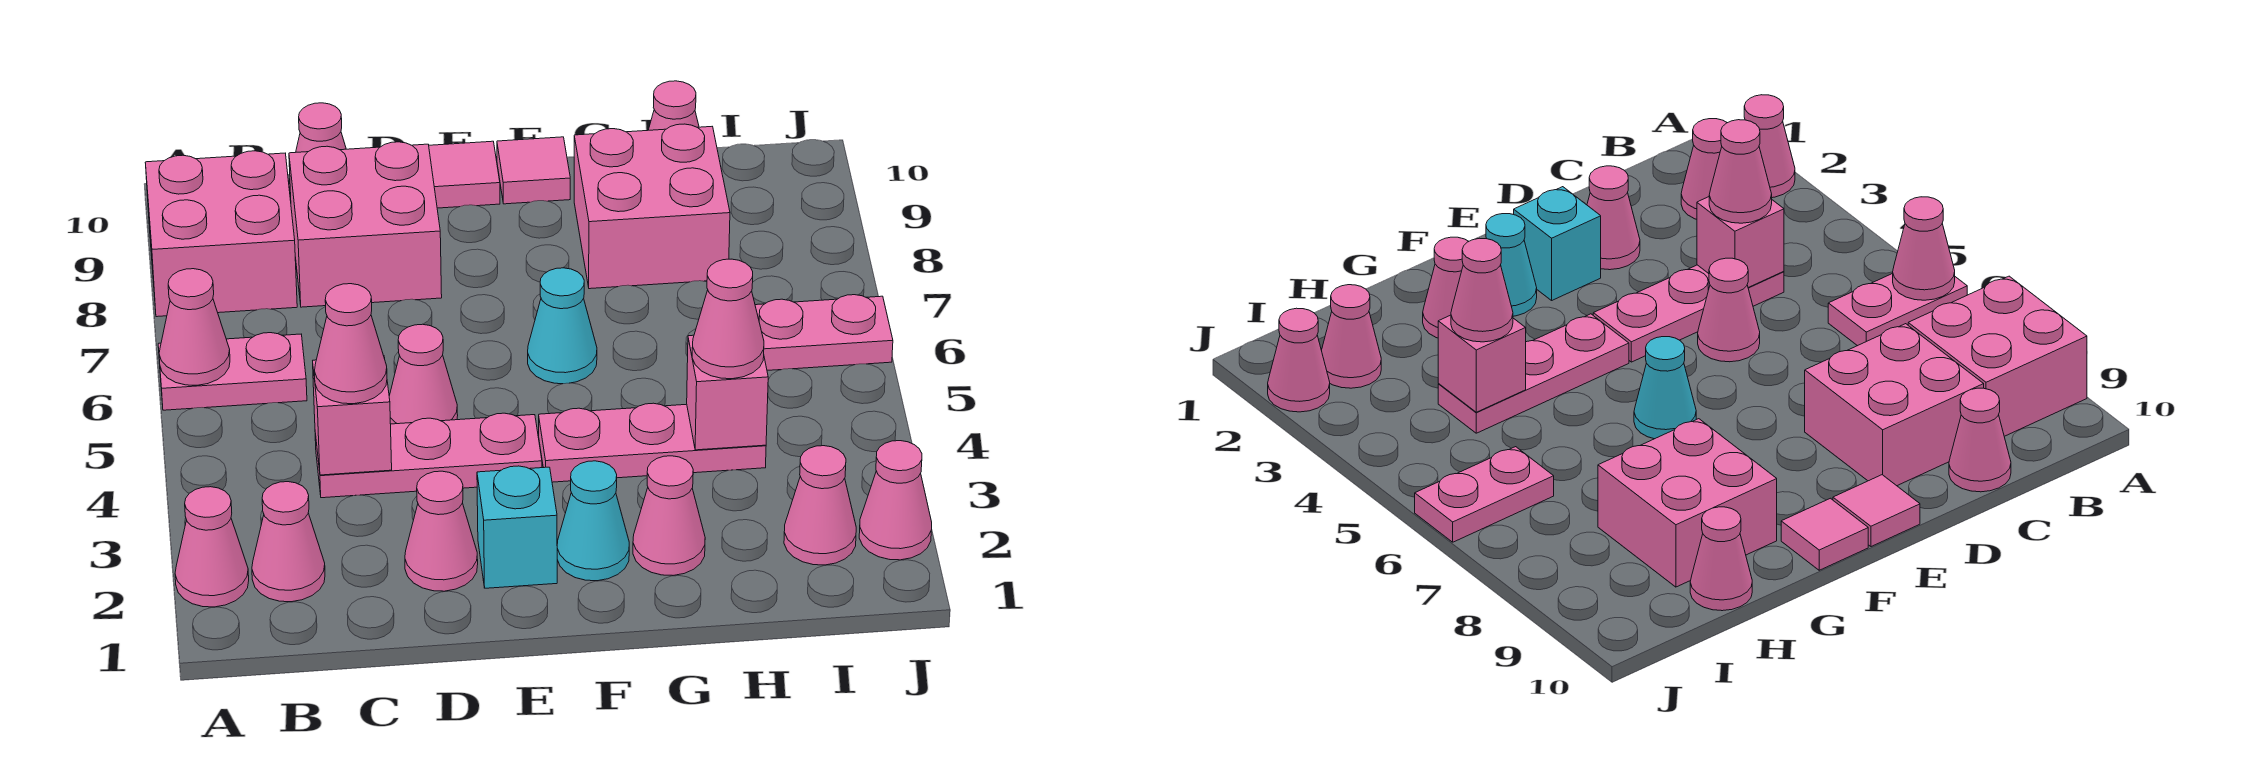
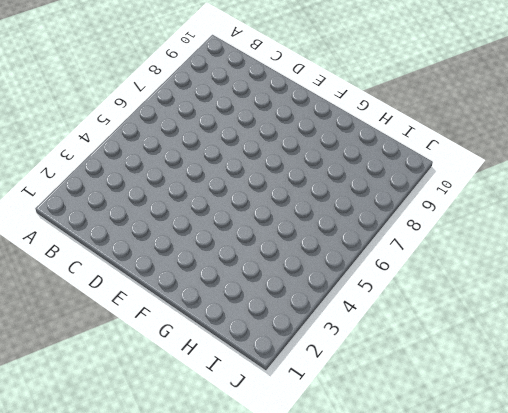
none -> pink 1x1 cone [175,487,249,607]
none -> pink 1x2 plate [158,333,307,410]
none -> pink 2x2 brick [145,151,297,317]

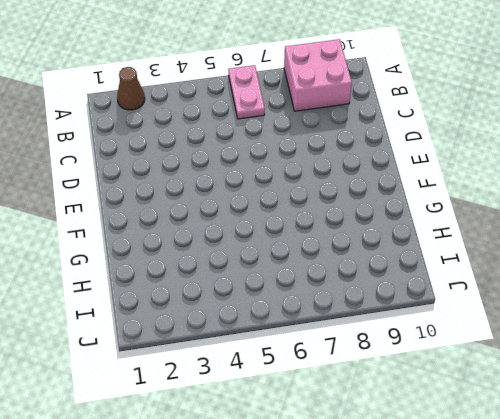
brown 1x1 cone [117,67,145,110] -> pink 1x1 cone [175,487,249,607]
none -> pink 1x1 cone [252,482,325,602]
none -> pink 1x3 plate [315,413,542,498]
none -> pink 2x2 brick [289,142,442,307]

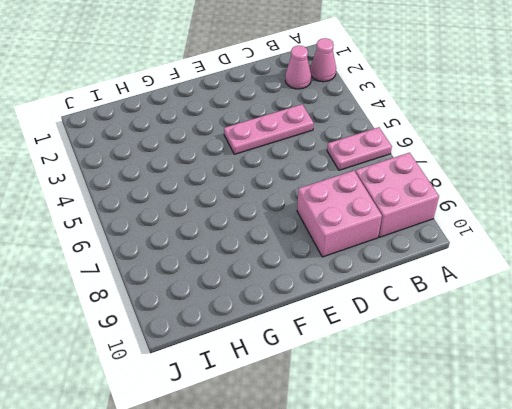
none -> pink 1x1 cone [289,103,346,200]
none -> pink 1x1 cone [405,471,478,591]
none -> pink 1x1 cone [389,324,458,424]

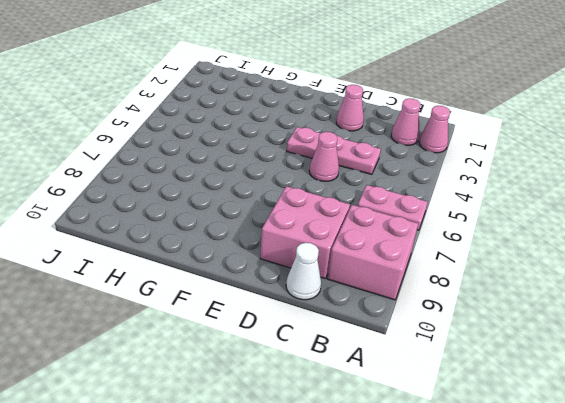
white 1x1 cone [286,243,321,300] -> pink 1x1 cone [289,103,346,200]
none -> cyan 1x1 brick [477,466,557,588]
none -> pink 1x1 tile [429,141,500,208]
none -> cyan 1x1 cone [557,461,629,581]

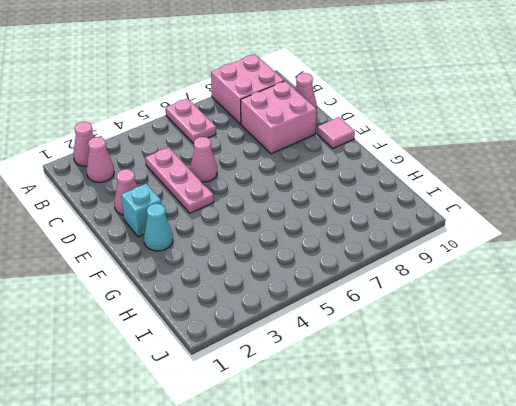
none -> pink 1x3 plate [539,403,766,482]
none -> cyan 1x1 cone [528,268,597,384]
none -> pink 1x1 tile [497,137,570,204]

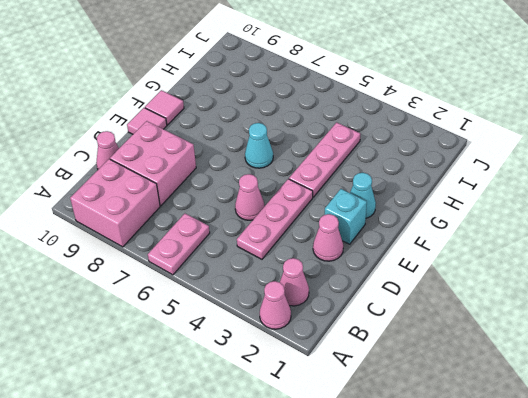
none -> pink 1x1 cone [633,456,705,575]
none -> pink 2x2 brick [574,124,730,289]
none -> pink 1x1 cone [649,81,699,130]

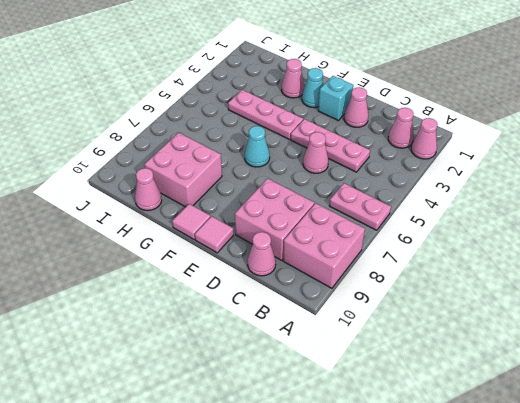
none -> pink 1x1 cone [784,446,856,565]
none -> pink 1x2 plate [755,295,893,370]
none -> pink 1x1 cone [859,441,932,560]

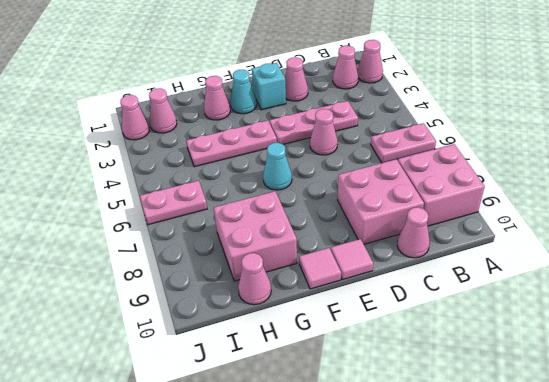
none -> pink 1x1 cone [159,269,230,385]
none -> pink 1x1 brick [313,357,392,475]
none -> pink 1x1 brick [687,335,768,450]

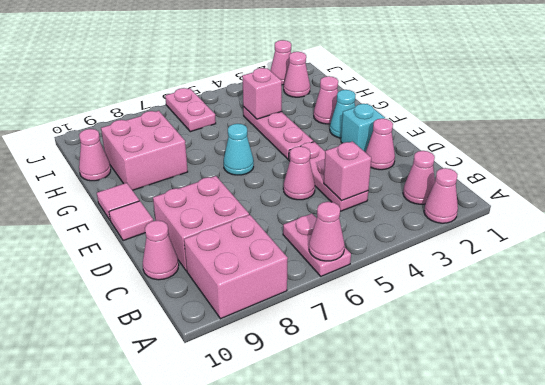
none -> pink 1x1 cone [315,284,387,404]
none -> pink 1x1 cone [692,259,764,379]

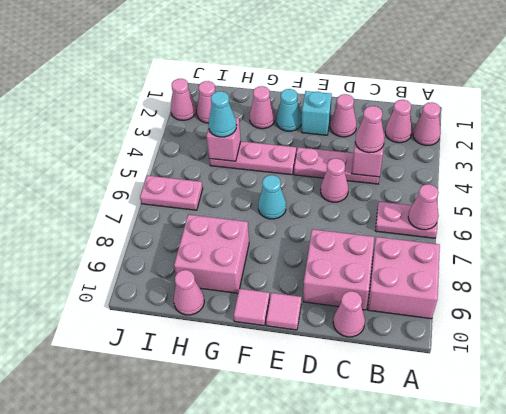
cyan 1x1 cone [208,91,237,137] -> pink 1x1 cone [692,259,764,379]

